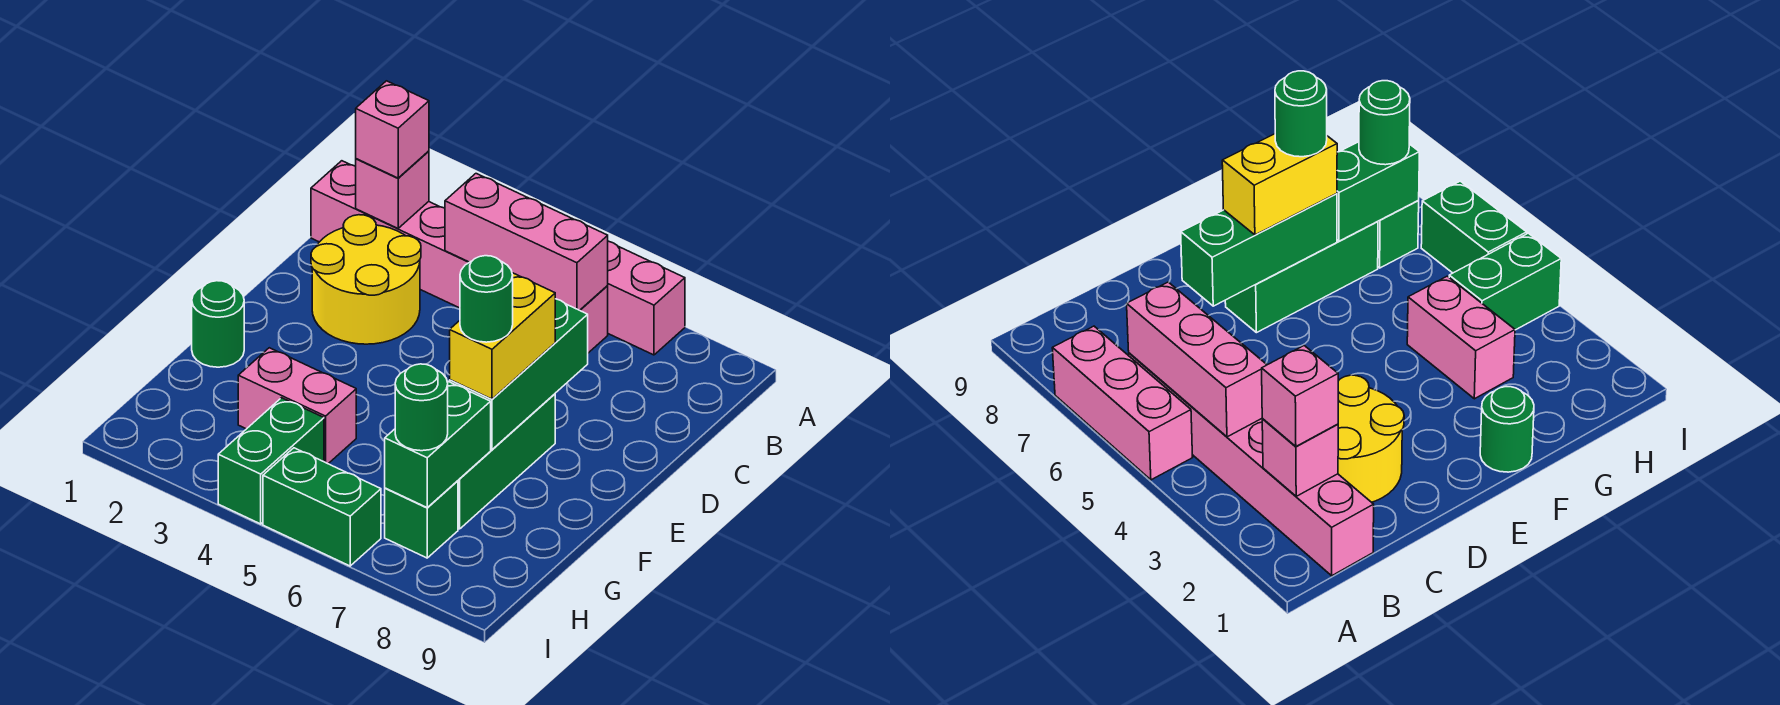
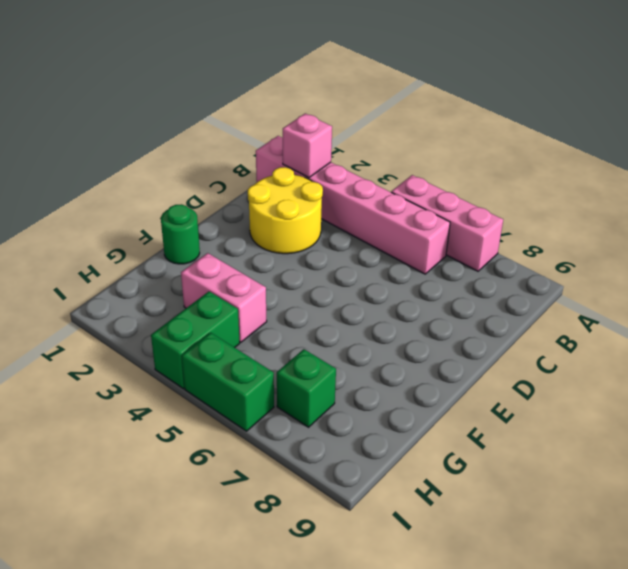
none -> green 1x3 brick [458,394,555,529]
none -> pink 1x3 brick [445,174,608,310]
none -> green 1x3 brick [450,299,588,450]

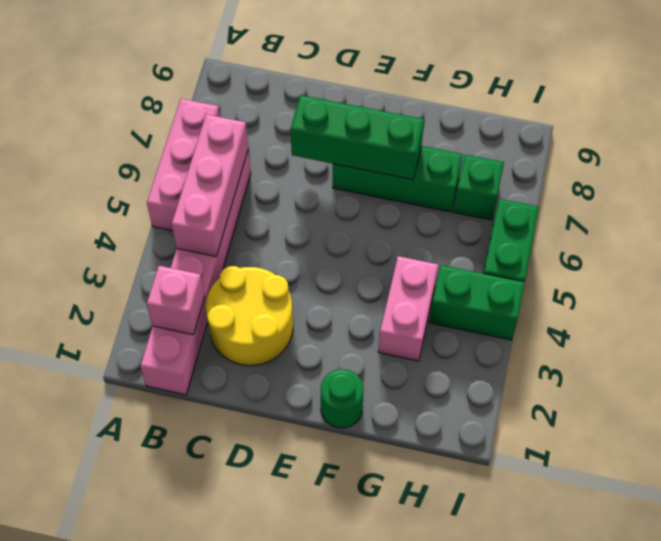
none -> green 1x2 brick [385,382,491,507]
none -> pink 1x1 brick [356,81,429,178]
none -> yellow 1x2 brick [450,273,555,399]

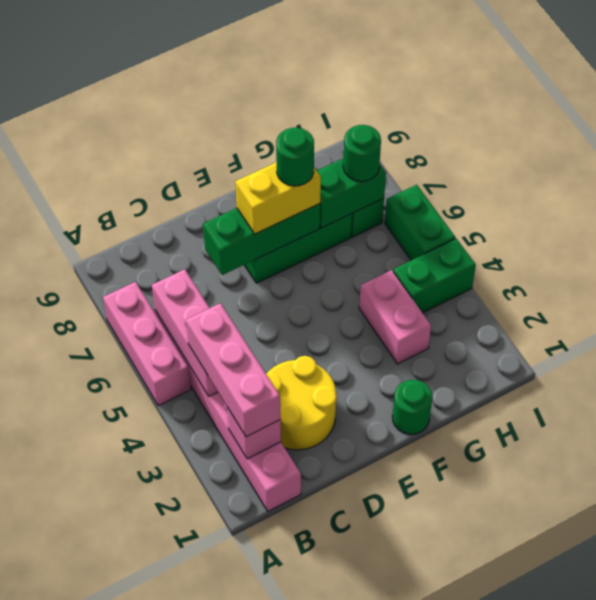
pink 1x3 brick [186,303,281,437] -> pink 1x1 brick [356,81,429,178]

